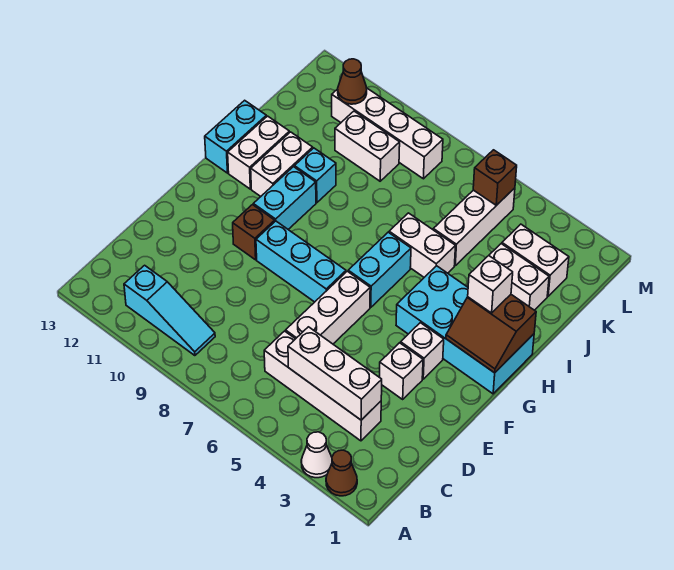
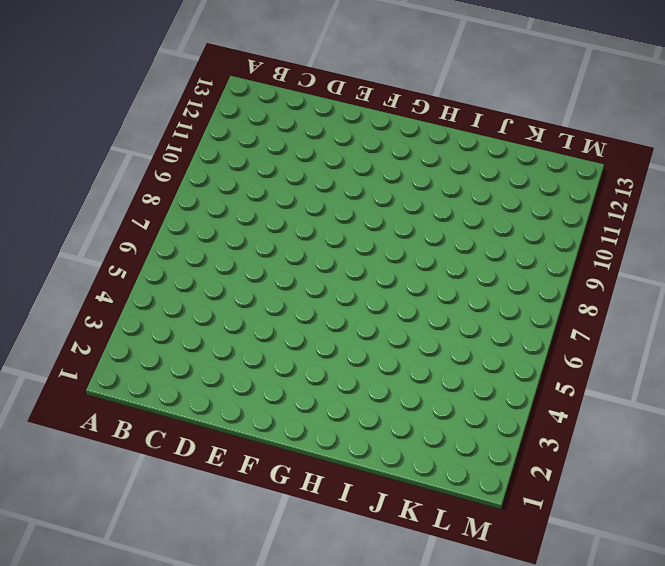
none -> brown 1x1 cone [326,450,357,496]
none -> white 1x1 cone [301,432,332,478]
none -> cyan 1x3 slope [124,265,215,356]

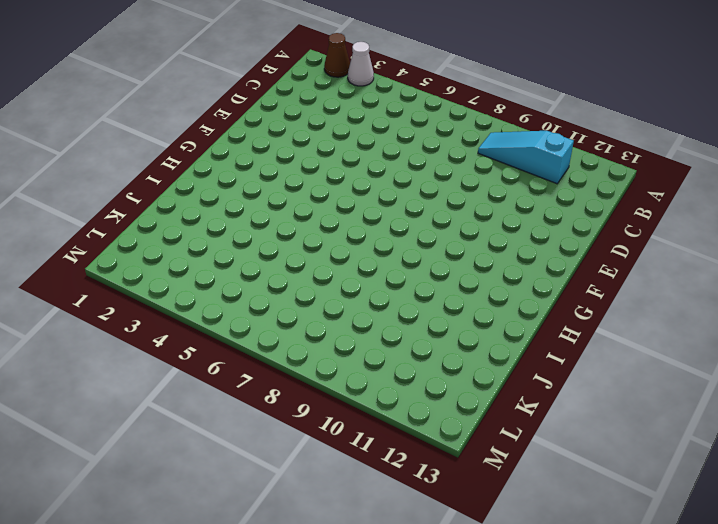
none -> white 1x4 brick [264,331,381,441]
none -> white 1x3 brick [286,271,370,344]
none -> white 1x1 brick [379,343,423,399]

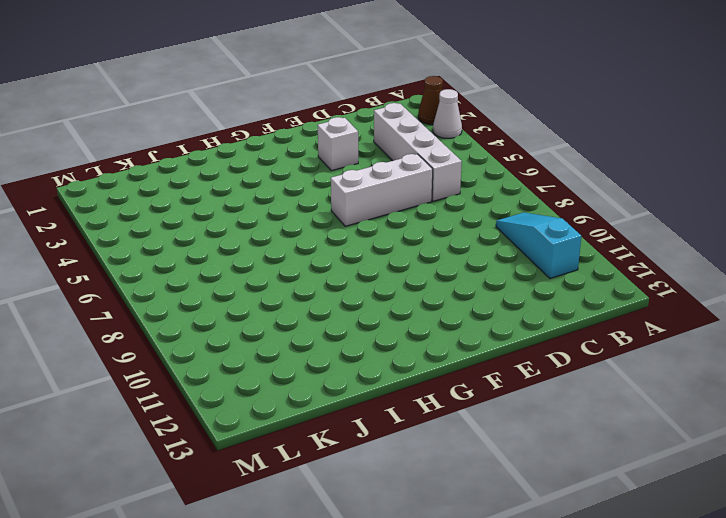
none -> white 1x1 brick [401,323,444,379]
none -> cyan 1x3 brick [256,221,346,302]
none -> brown 1x1 brick [233,205,275,260]

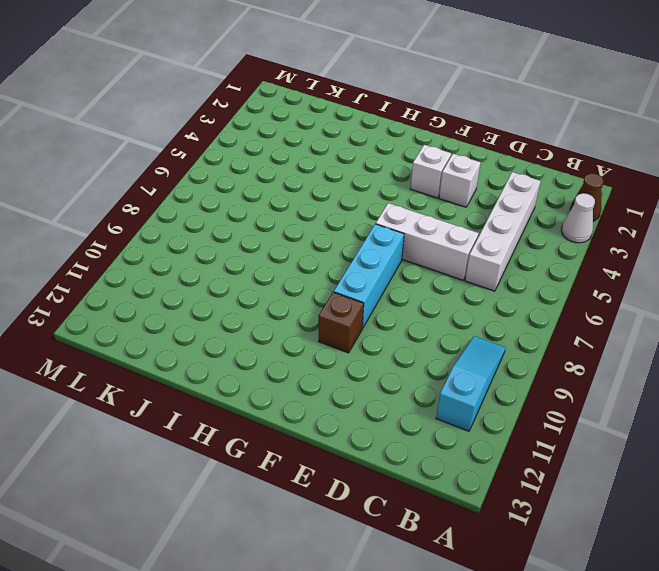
none -> cyan 2x4 brick [396,266,534,394]
none -> cyan 1x2 brick [348,232,411,307]
none -> cyan 1x2 brick [253,167,316,229]

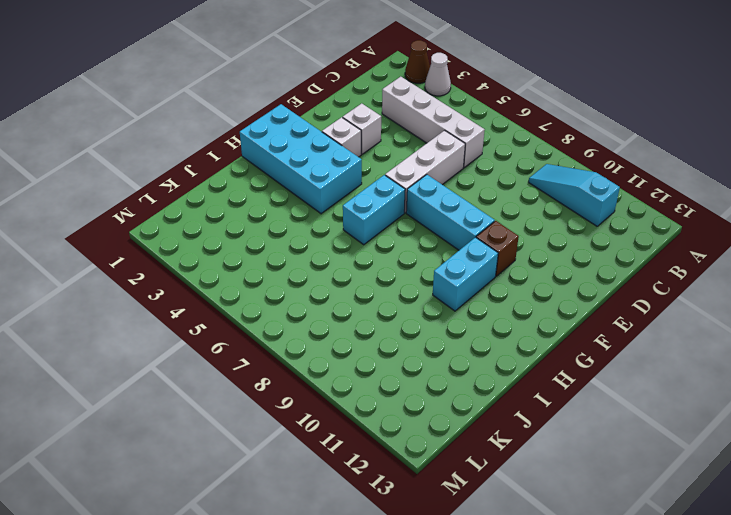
none -> white 1x2 brick [251,132,313,196]
none -> white 1x2 brick [228,116,289,189]
none -> cyan 1x2 brick [205,100,266,173]

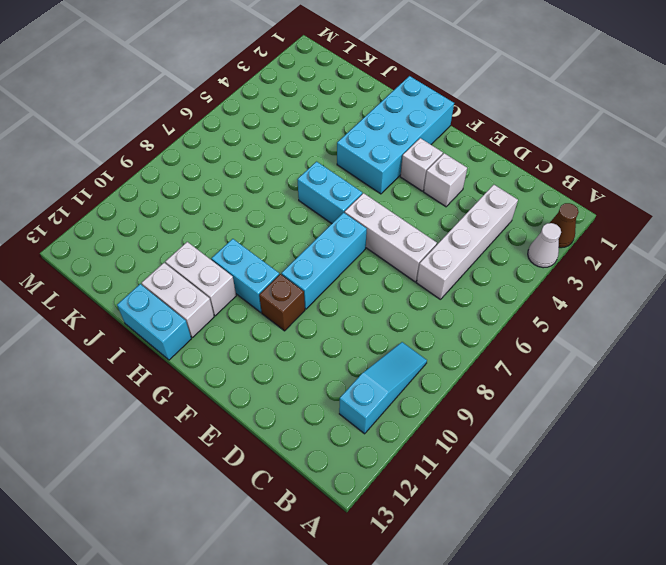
none -> white 1x2 brick [389,213,455,277]
none -> cyan 1x1 brick [294,148,336,203]
none -> white 1x2 brick [489,244,549,310]

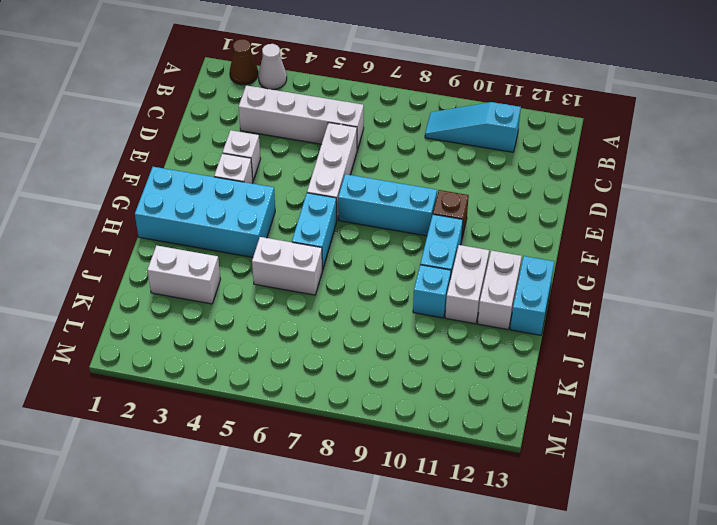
none -> white 1x3 brick [433,188,515,266]
none -> white 1x2 brick [502,224,569,296]
none -> white 1x2 brick [335,111,400,181]

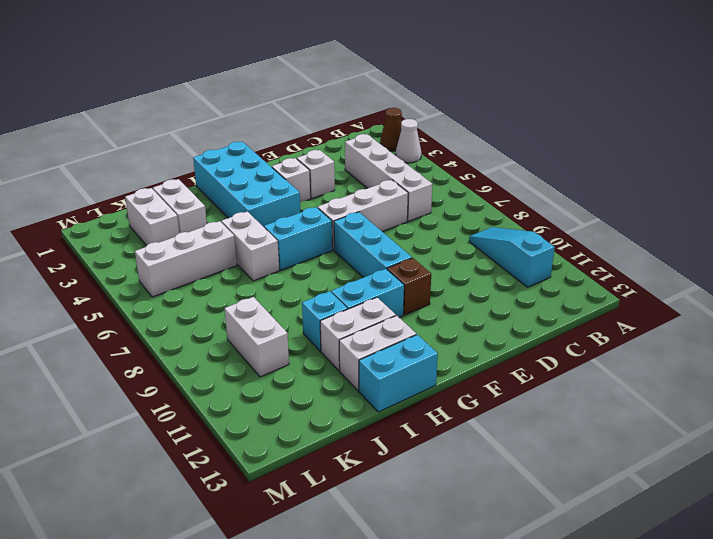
none -> white 1x4 brick [332,88,443,179]
none -> white 1x3 brick [288,327,382,420]
none -> brown 2x2 slope [446,295,536,373]

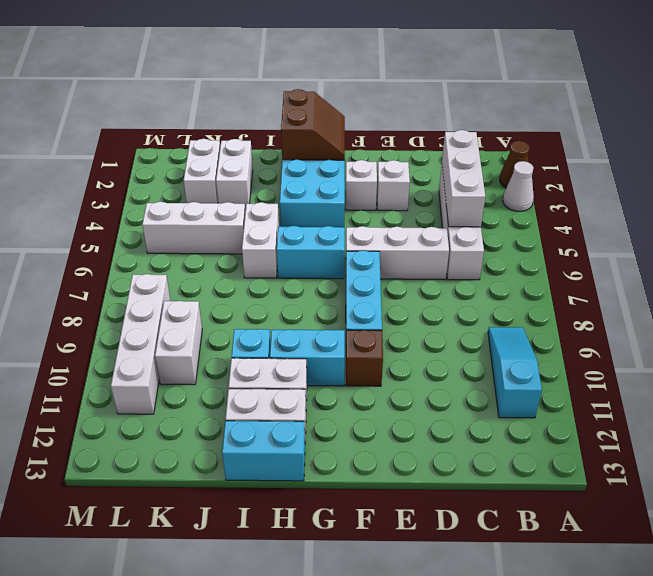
none -> brown 1x1 brick [473,150,517,205]
none -> brown 1x1 cone [338,59,367,104]
none -> white 1x1 brick [468,256,513,313]

